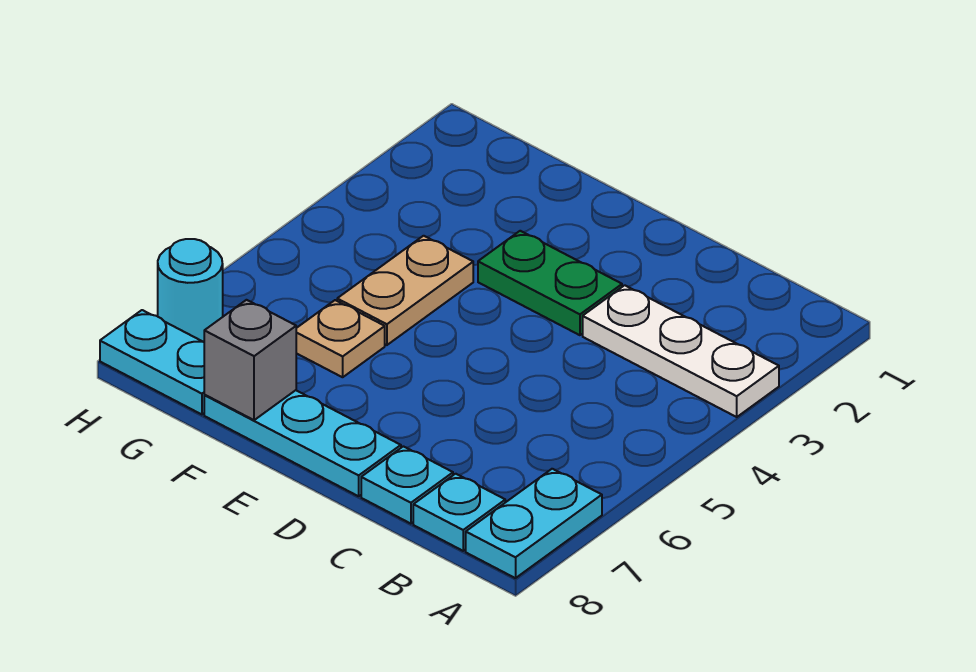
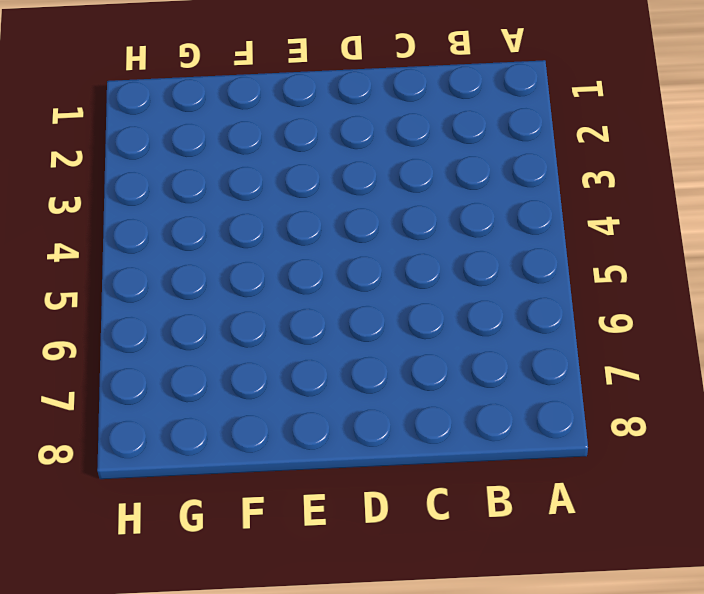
none -> white 1x3 plate [583,285,779,417]
none -> cyan 1x2 plate [466,469,602,578]

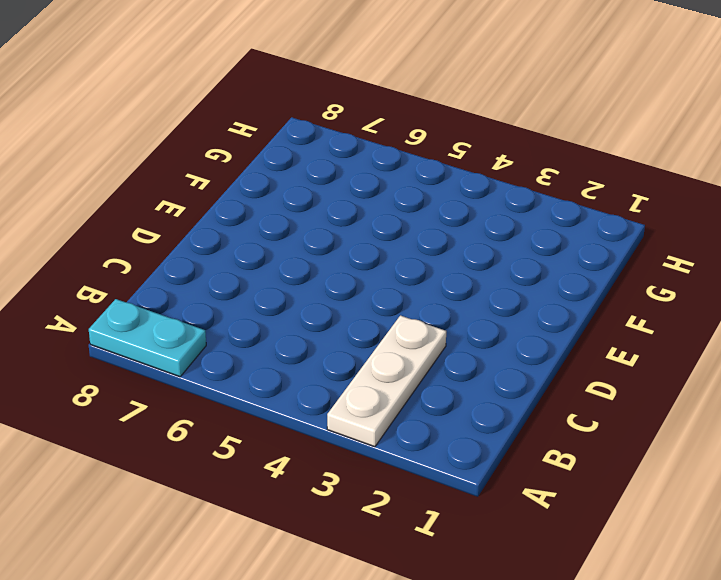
none -> cyan 1x1 plate [413,474,505,551]
none -> cyan 1x1 plate [361,446,453,524]

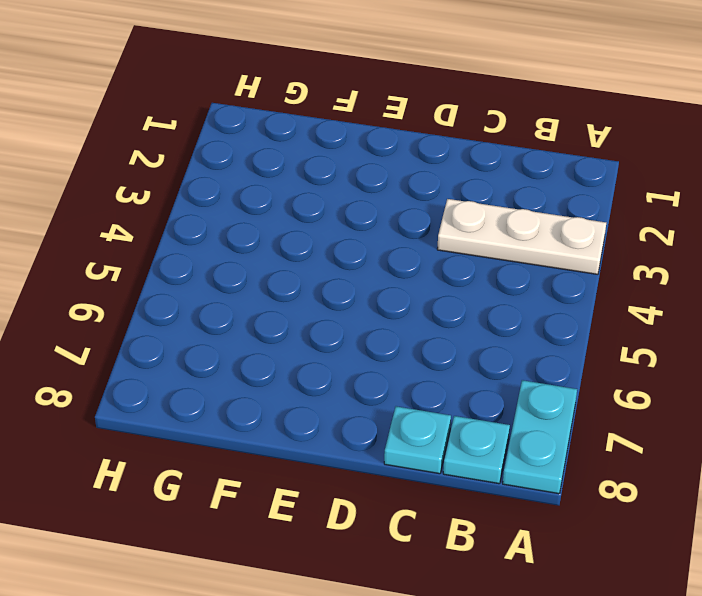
none -> green 1x2 plate [478,231,622,335]
none -> cyan 1x3 plate [204,390,401,496]

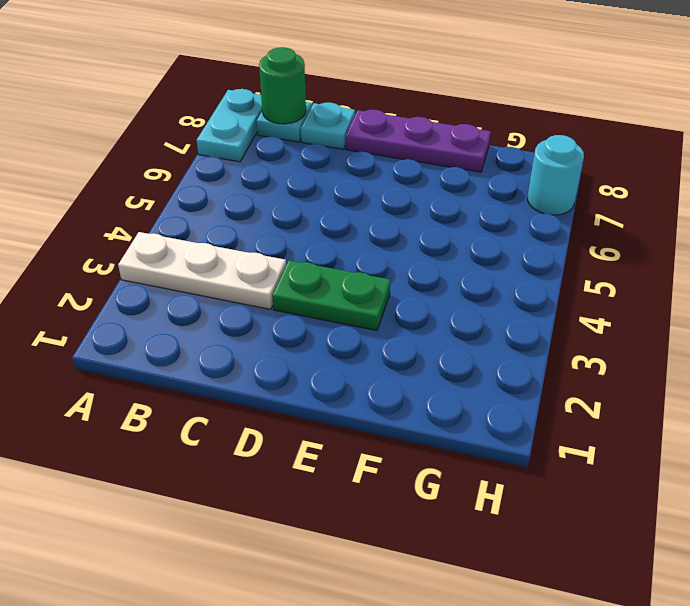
green 1x1 round brick [259,47,306,124] -> none
purple 1x3 plate [346,110,491,172] -> cyan 1x3 plate [204,390,401,496]
none -> tan 1x2 plate [337,236,473,345]
none -> tan 1x1 plate [296,300,385,377]

